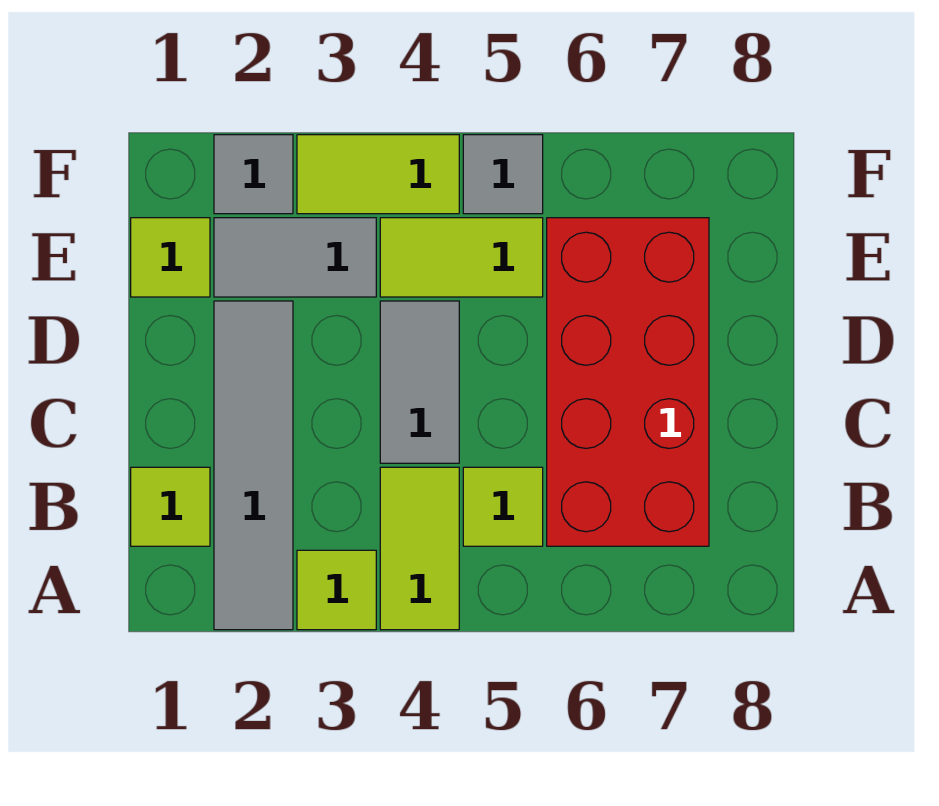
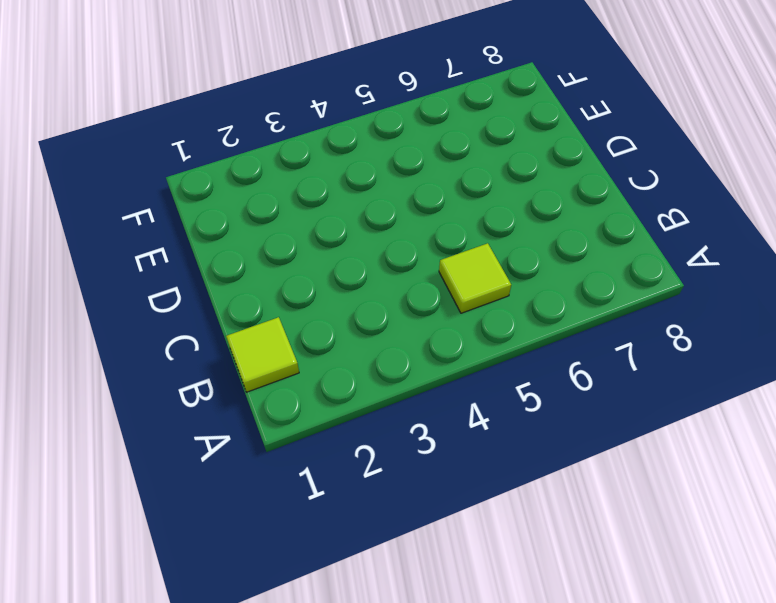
none -> grey 1x4 tile [214,301,293,630]
none -> lime 1x1 tile [297,550,376,630]
none -> lime 1x2 tile [380,467,459,630]

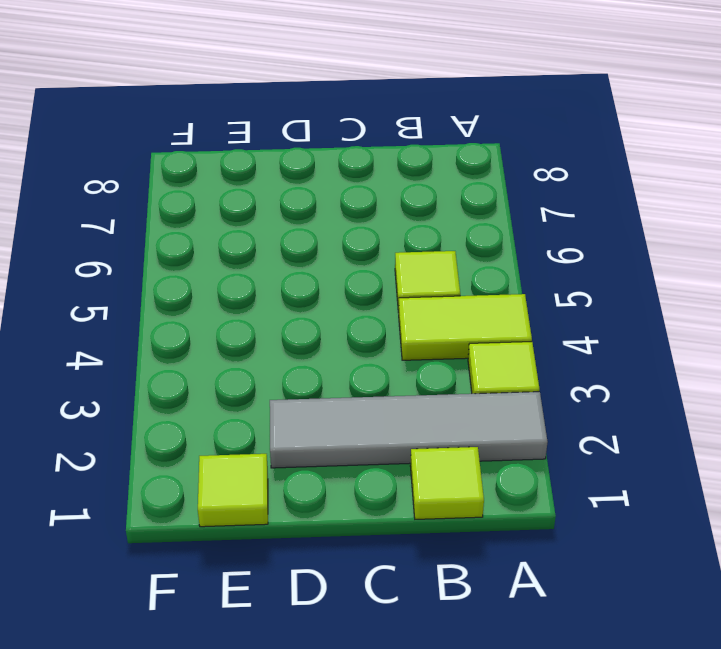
none -> red 2x4 brick [547,218,709,546]
none -> grey 1x2 tile [380,301,459,463]
none -> grey 1x2 tile [214,218,376,297]

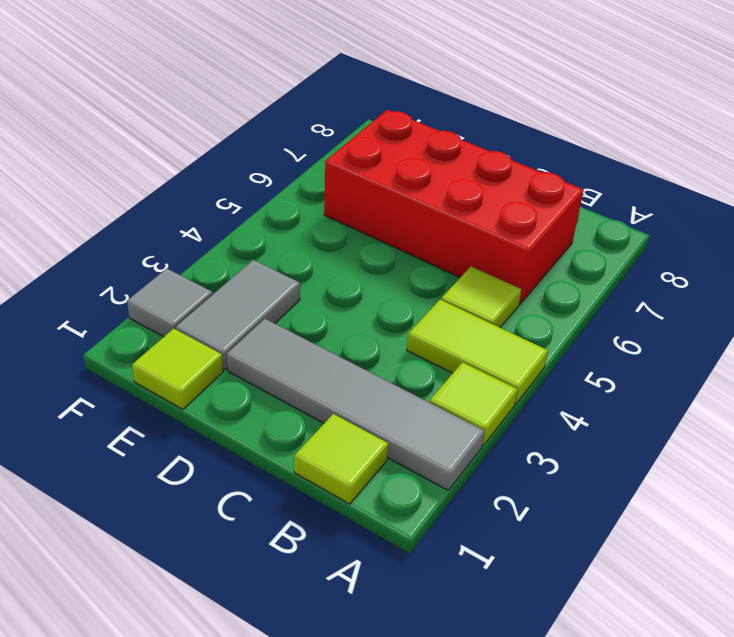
none -> grey 1x2 tile [380,301,459,463]
none -> lime 1x2 tile [380,218,543,297]
none -> lime 1x2 tile [297,135,459,214]

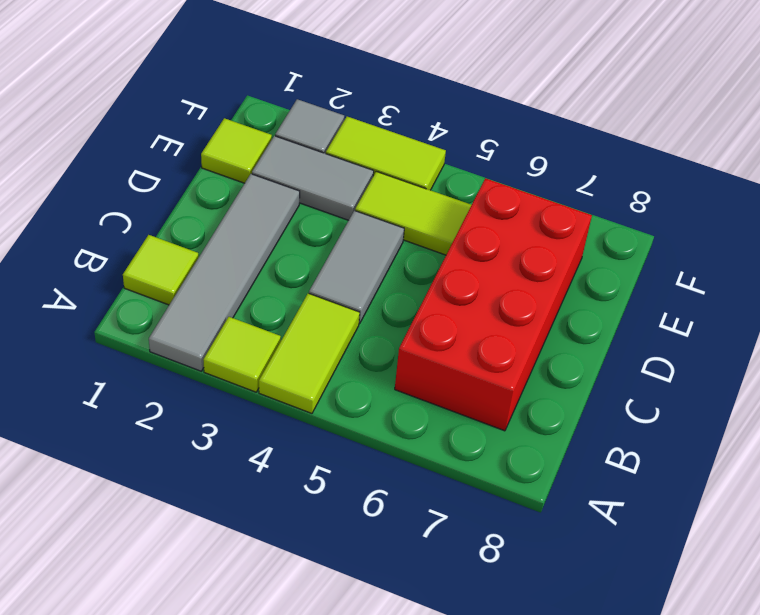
none -> lime 1x1 tile [463,467,543,546]
none -> grey 1x1 tile [463,135,543,214]

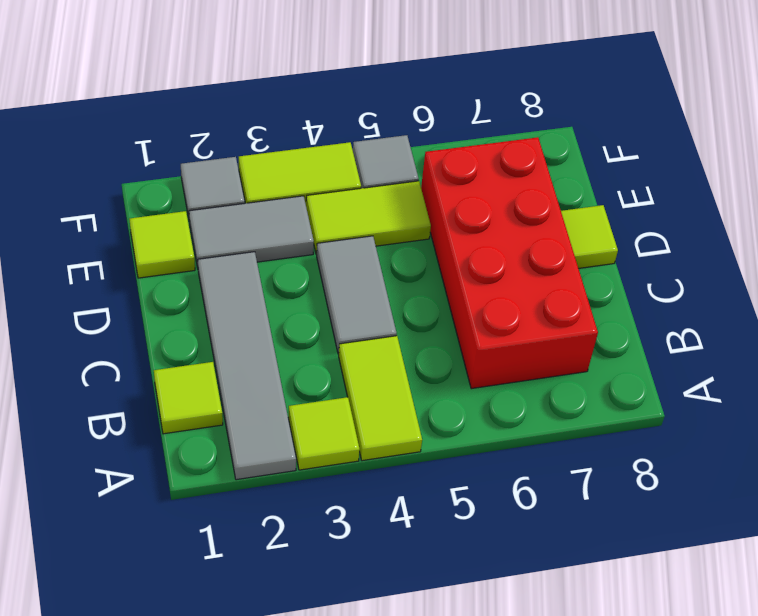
lime 1x1 tile [561,205,618,268] -> lime 1x1 tile moved to [463,467,543,546]

